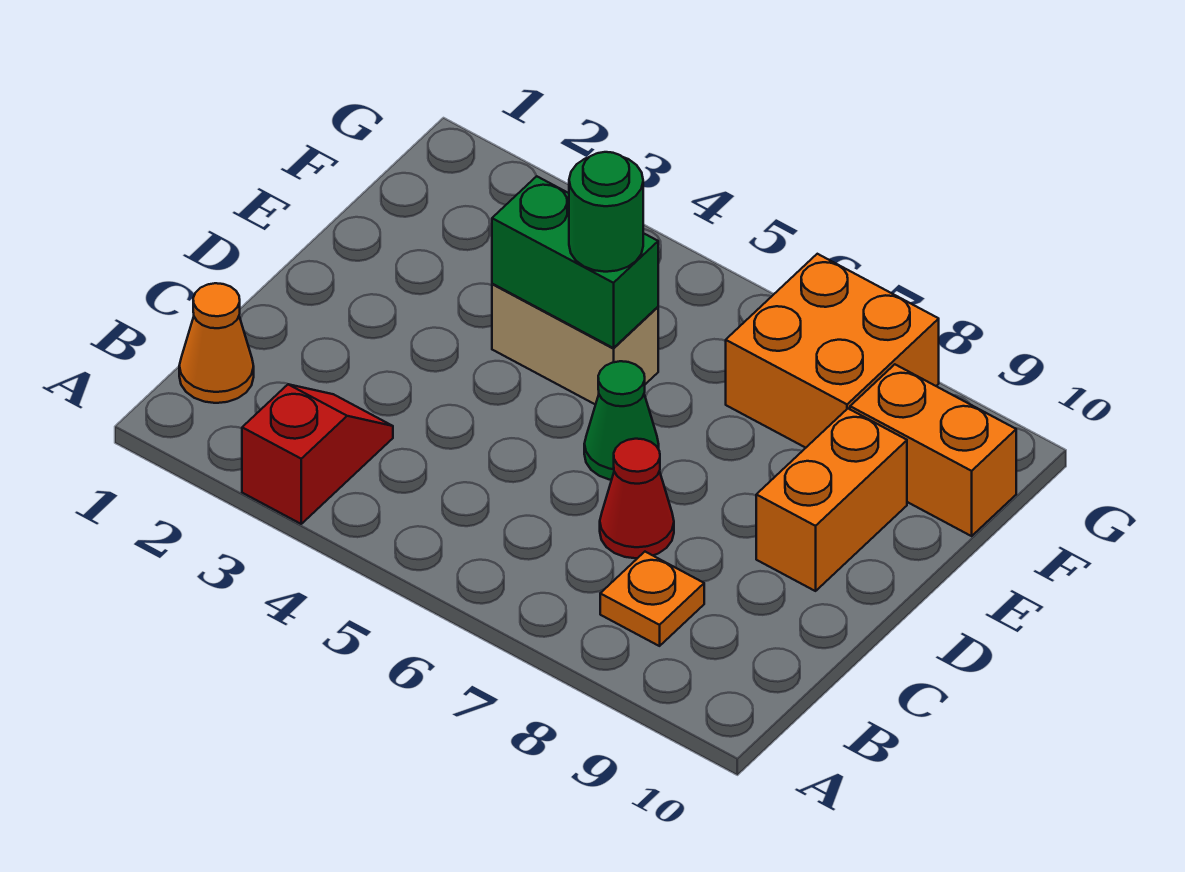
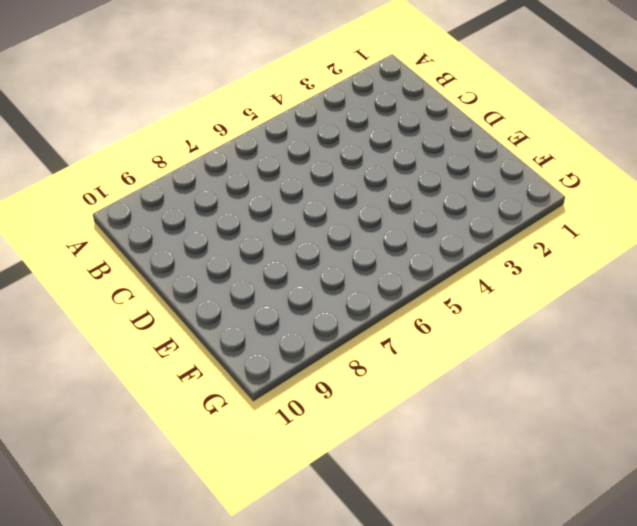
none -> red 1x2 slope [242,384,393,524]
none -> orange 1x1 cone [179,283,254,403]

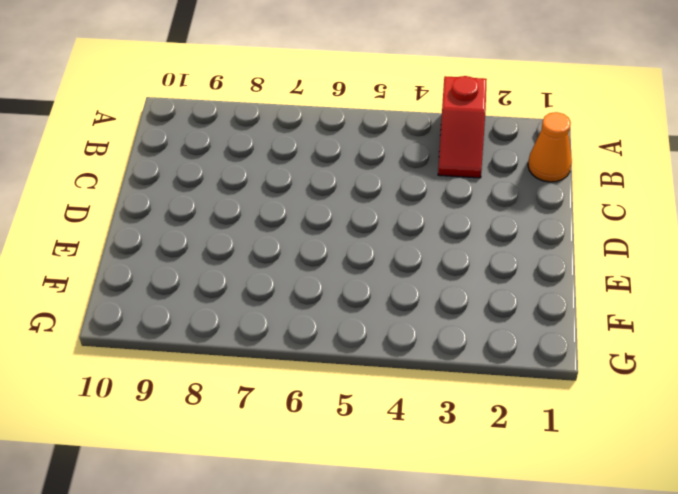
none -> orange 1x1 plate [600,552,704,646]
none -> red 1x1 cone [600,439,674,558]

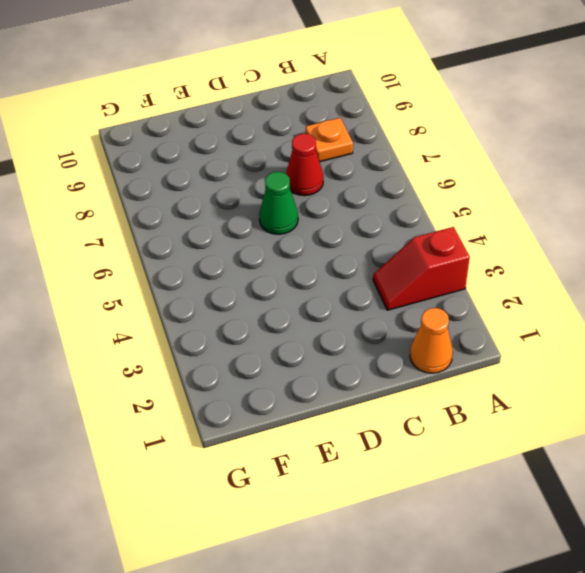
none -> orange 1x2 brick [756,409,907,591]
none -> tan 1x2 brick [492,284,658,405]

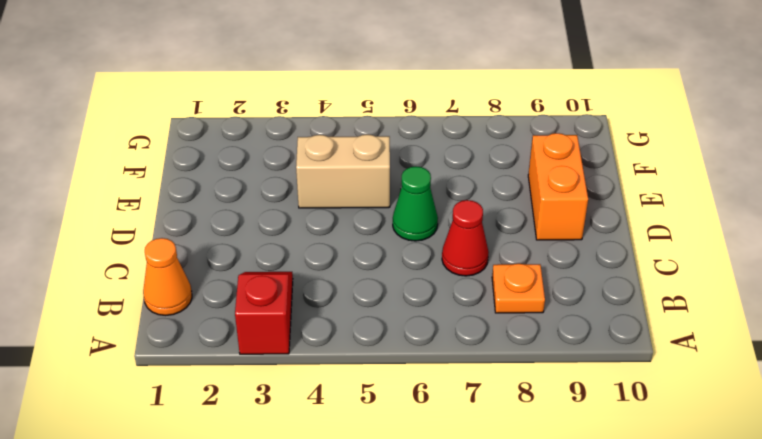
none -> orange 2x2 brick [726,254,939,448]
none -> orange 1x2 brick [850,364,1016,536]

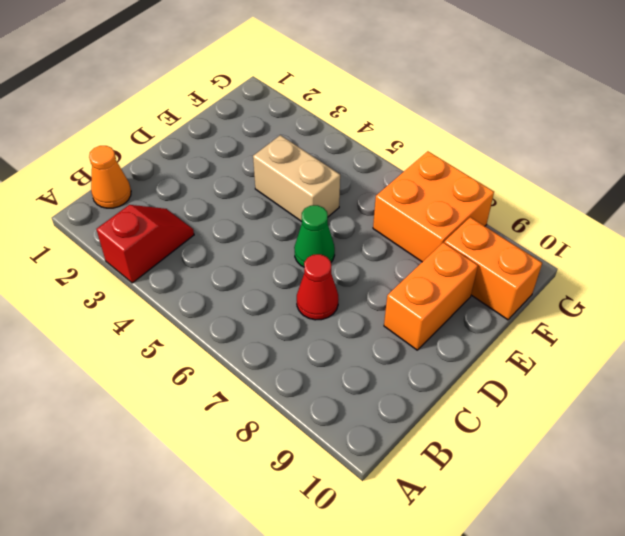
none -> orange 1x1 plate [600,552,704,646]
none -> green 1x2 brick [492,176,658,348]

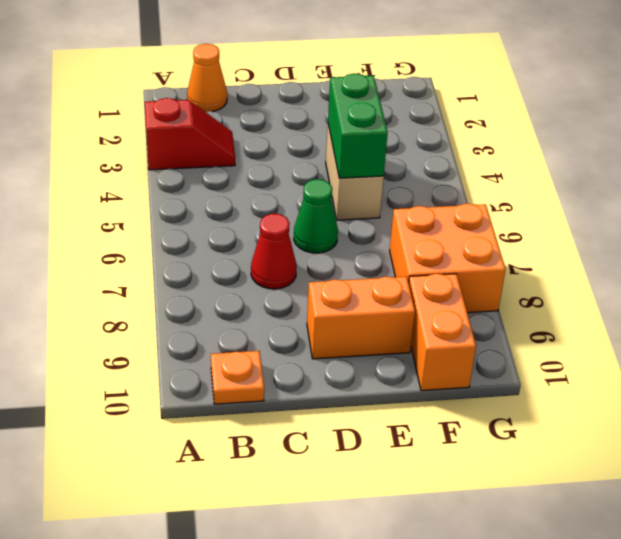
orange 1x1 plate [211,351,264,404] -> orange 1x1 plate moved to [600,552,704,646]
none -> green 1x1 round brick [569,152,643,272]

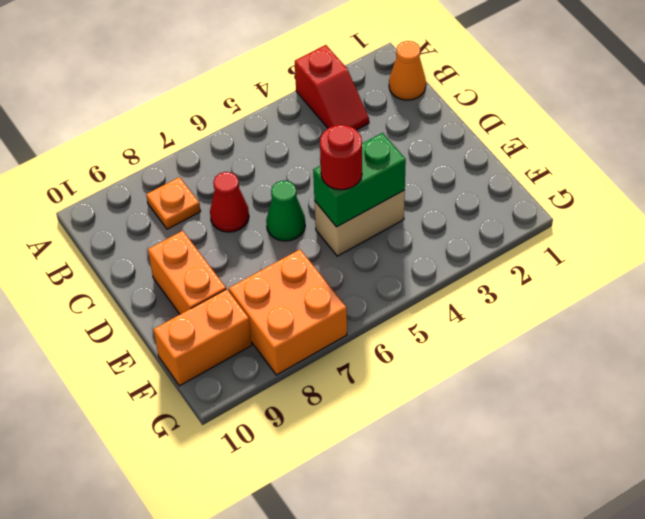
red 1x1 round brick [320,125,362,190] -> green 1x1 round brick [569,152,643,272]

